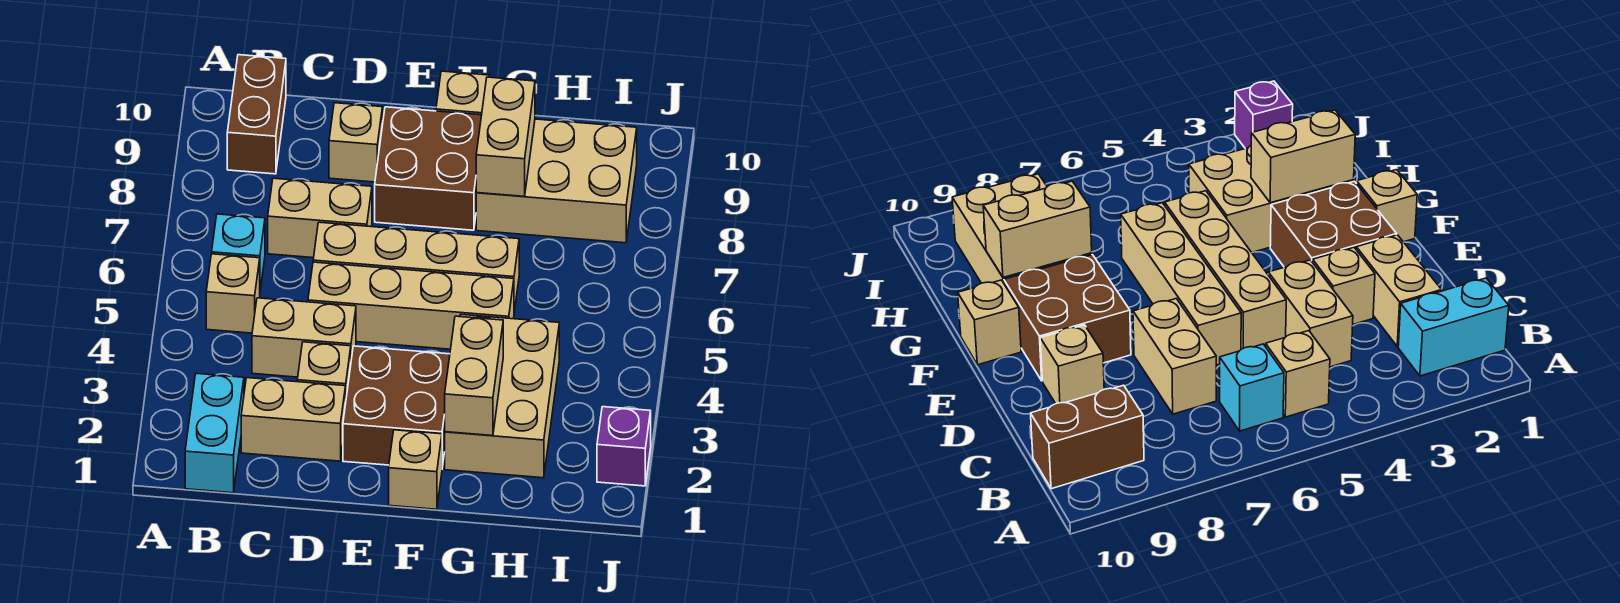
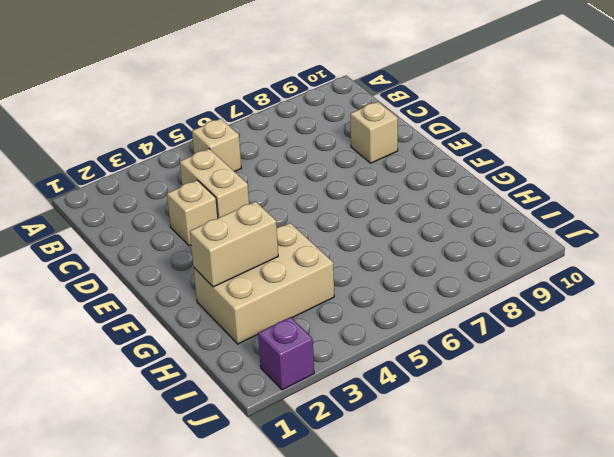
none -> cyan 1x2 brick [185,374,244,493]
none -> cyan 1x1 brick [212,214,265,290]
none -> brown 1x2 brick [227,55,286,174]

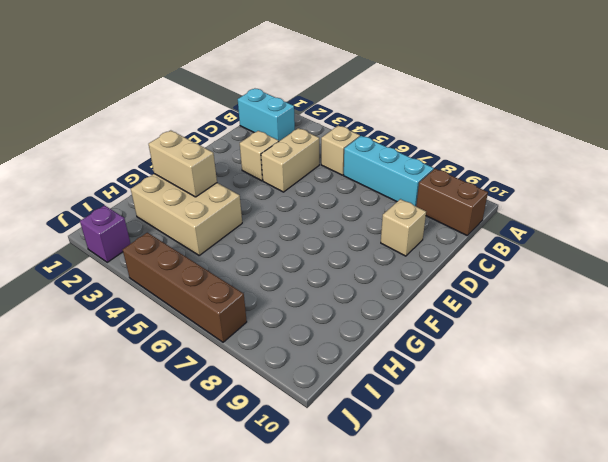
cyan 1x3 brick [344,136,434,206] -> cyan 1x1 brick [212,214,265,290]
brown 1x4 brick [123,233,247,342] -> none
none -> tan 1x2 brick [241,378,346,461]
none -> tan 1x2 brick [268,178,372,258]
none -> tan 1x4 brick [308,262,514,349]

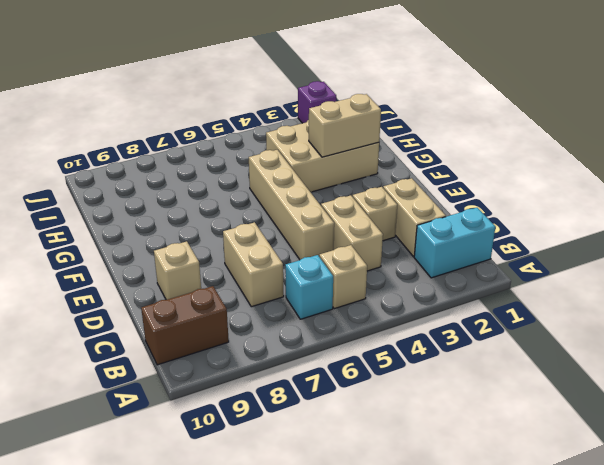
none -> tan 1x4 brick [313,222,519,312]
none -> brown 2x2 brick [343,346,450,467]
none -> brown 2x2 brick [375,107,482,230]

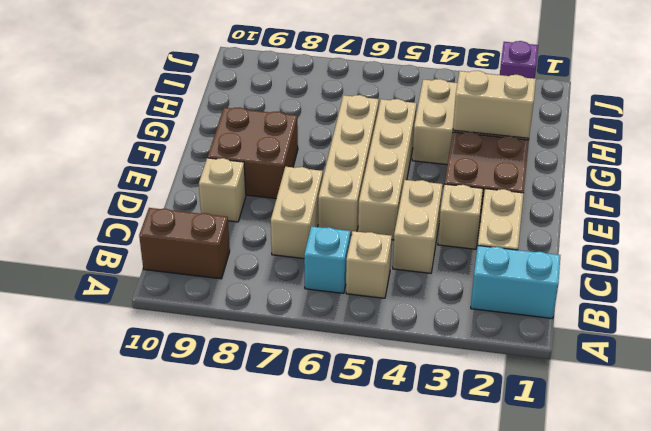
none -> tan 1x1 brick [389,430,442,509]
none -> tan 1x1 brick [436,71,489,115]
none -> tan 2x3 brick [476,119,637,243]

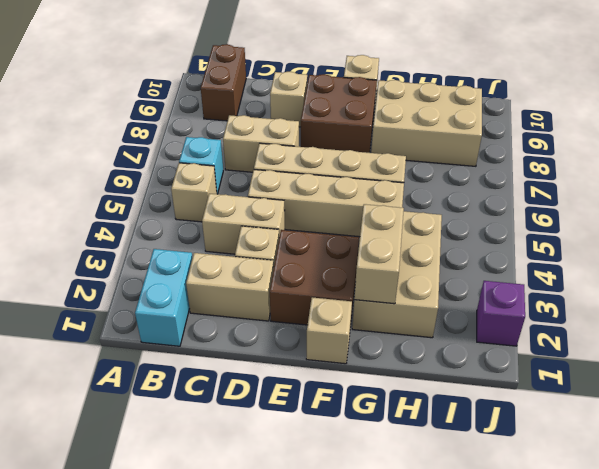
none -> tan 1x2 brick [476,77,535,196]

